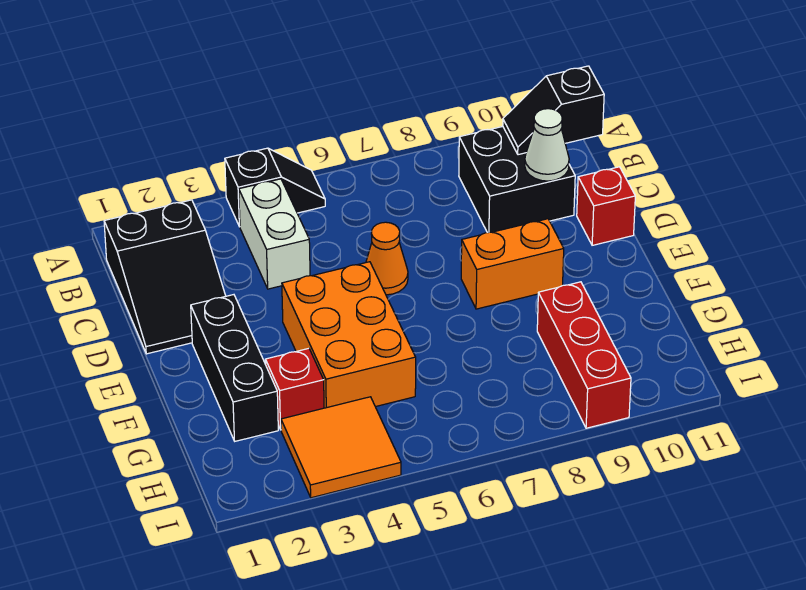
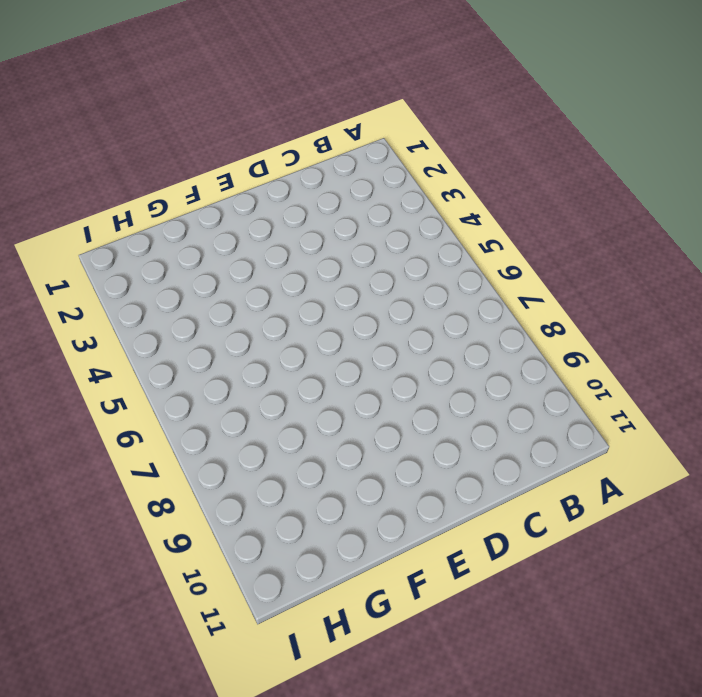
none -> black 1x2 slope [225,148,325,227]
none -> black 2x3 slope [104,200,226,354]
none -> white 1x2 brick [239,179,310,289]

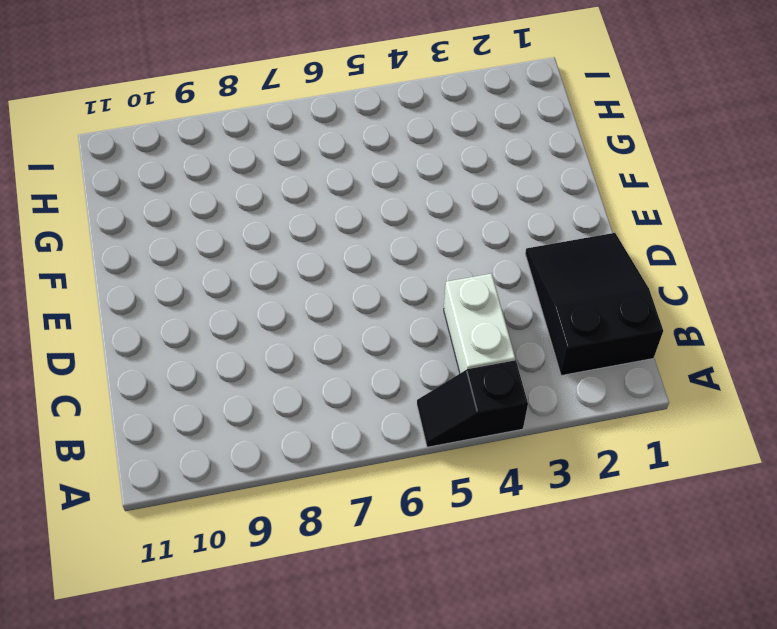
none -> black 2x2 brick [459,127,575,233]
none -> orange 1x1 cone [366,222,408,295]
none -> red 1x1 brick [577,167,635,245]

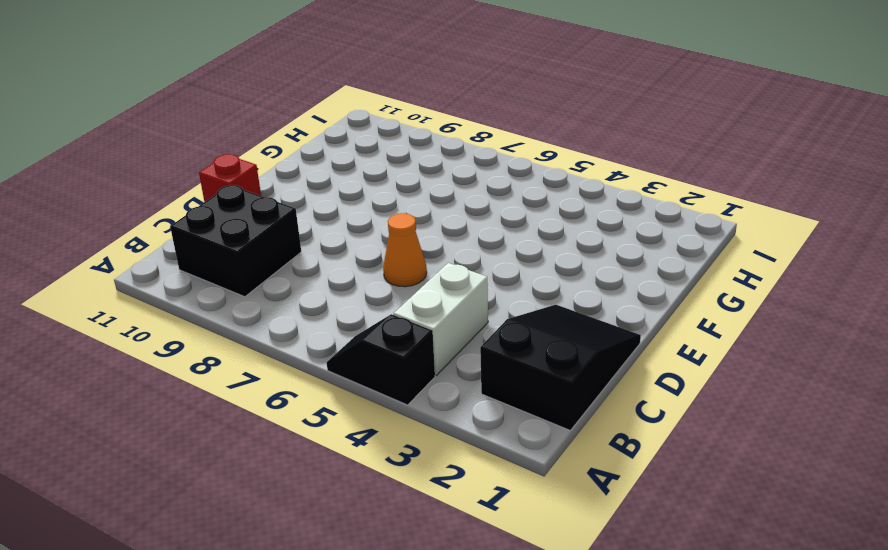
none -> black 1x3 brick [191,295,278,441]
none -> orange 2x3 brick [282,262,416,408]
none -> orange 1x2 brick [461,219,564,309]

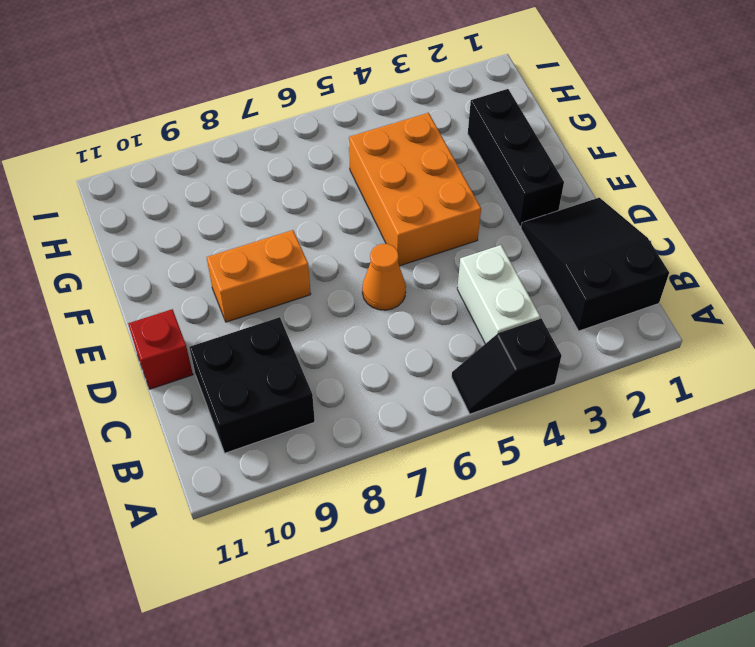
none -> red 1x1 brick [265,348,324,430]
none -> red 1x3 brick [537,282,631,428]
none -> orange 2x2 tile [281,397,401,498]

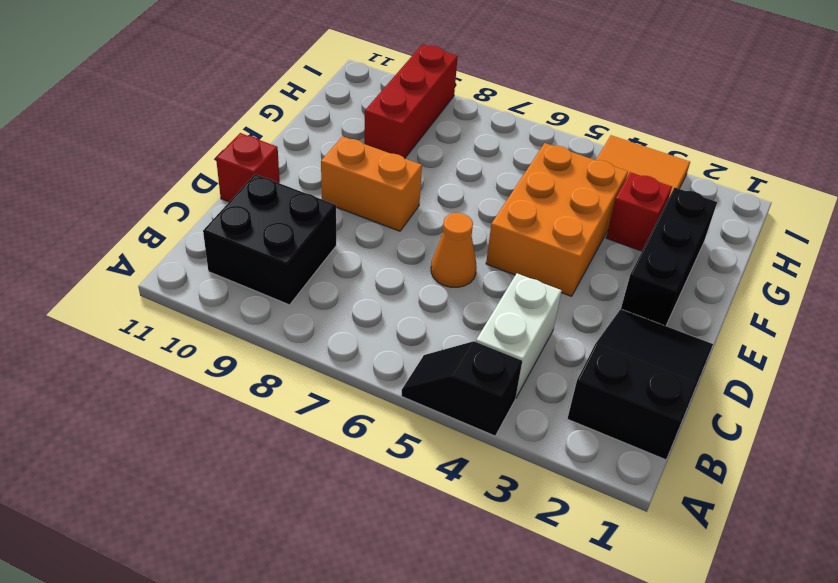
none -> black 1x2 slope [503,66,604,155]
none -> white 1x1 cone [525,109,569,181]

